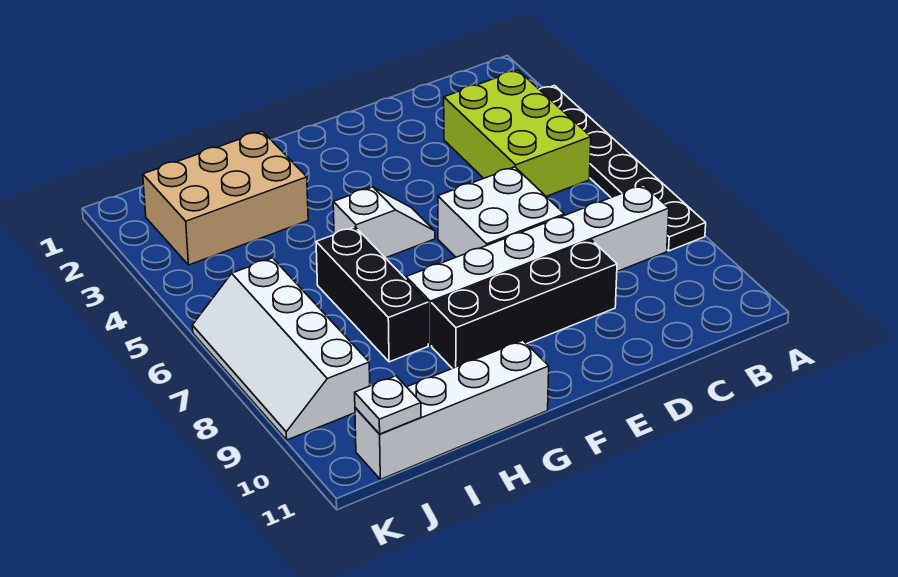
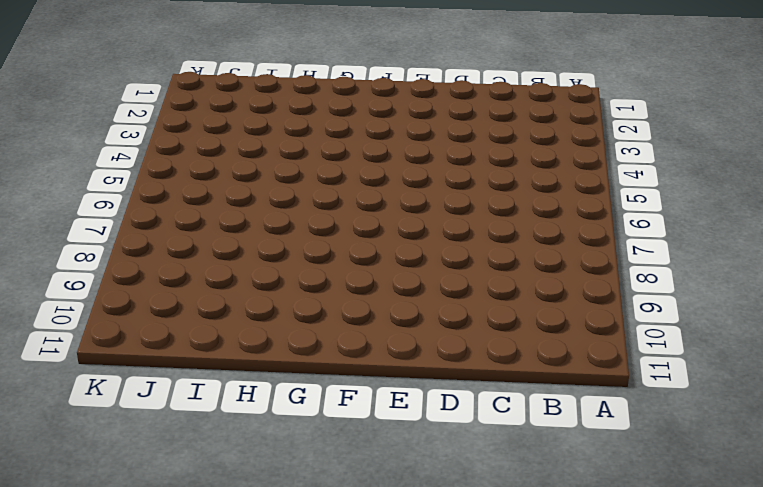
none -> black 1x6 plate [539,86,706,251]
none -> lime 2x3 brick [444,70,591,196]

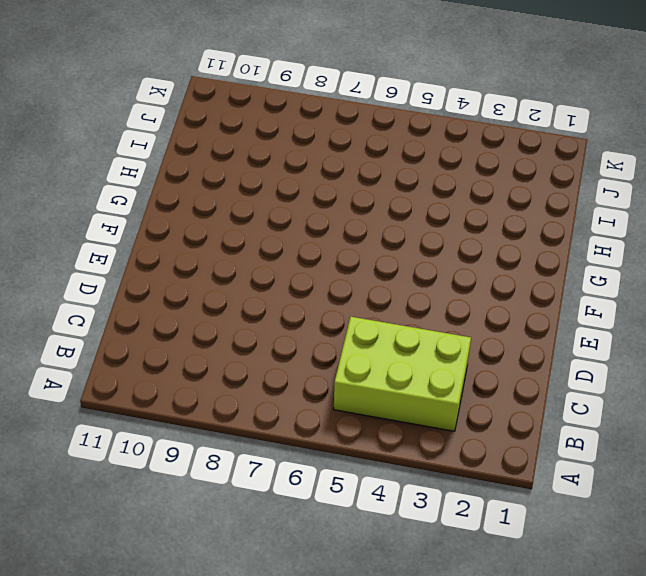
none -> black 1x6 plate [539,86,706,251]
none -> white 1x6 brick [406,185,669,345]

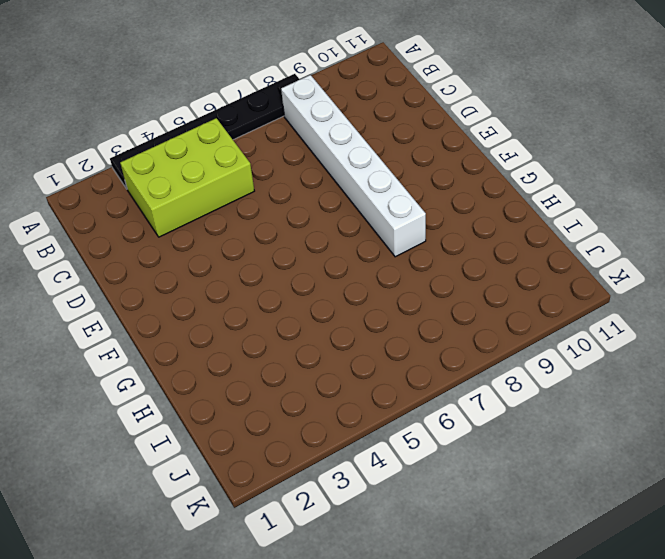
none -> white 2x2 brick [438,167,564,257]
none -> black 1x4 brick [431,240,617,368]

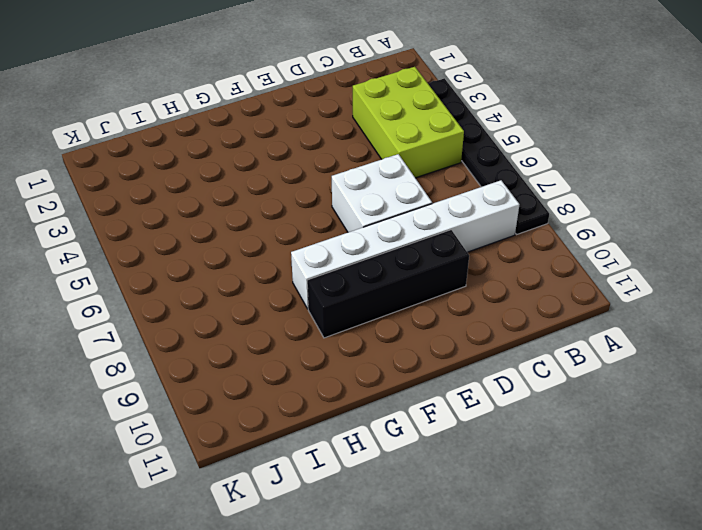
none -> white 1x2 slope [333,187,435,258]
none -> white 1x4 brick [355,340,549,479]

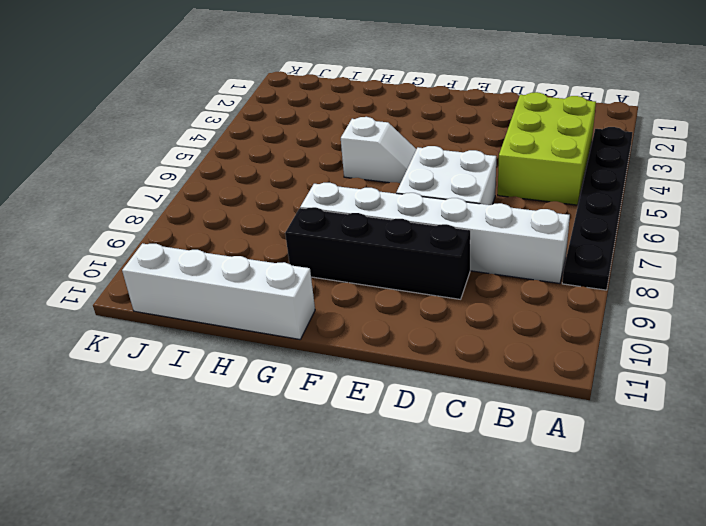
none -> tan 2x3 brick [143,131,308,265]
none -> black 1x3 brick [316,227,428,362]

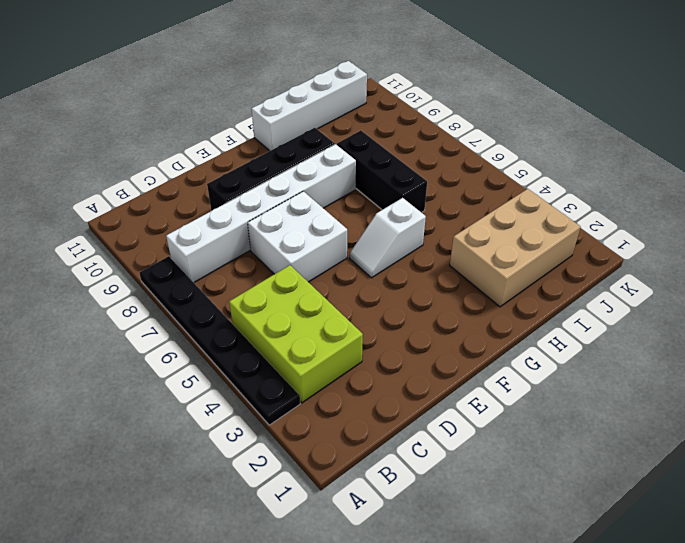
none -> white 2x4 slope [192,258,370,440]
none -> white 1x1 plate [355,376,421,434]

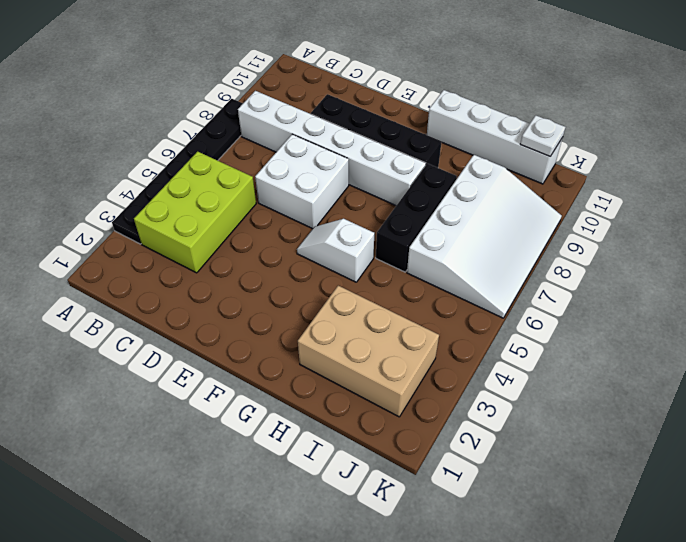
white 3x4 slope [407,155,562,318] -> white 2x4 slope [192,258,370,440]

